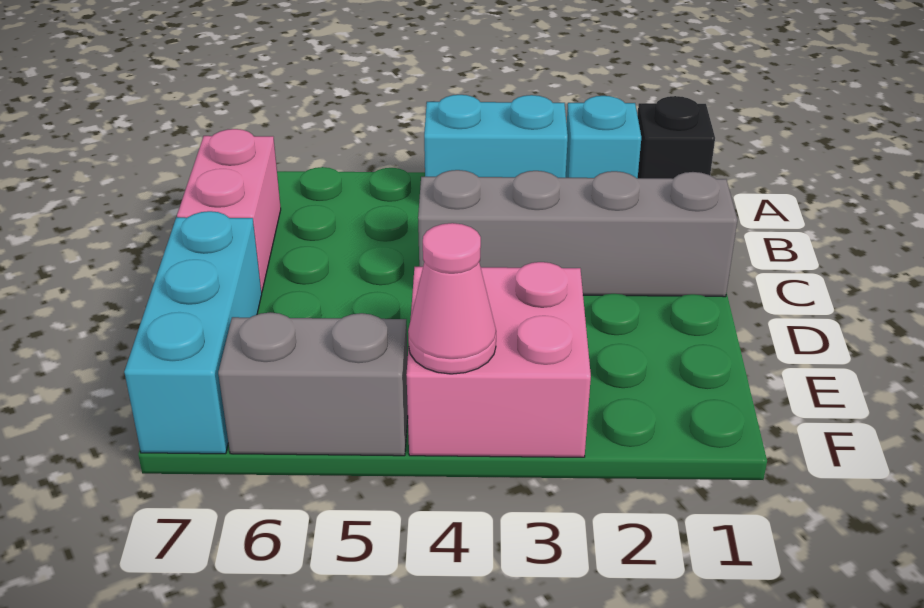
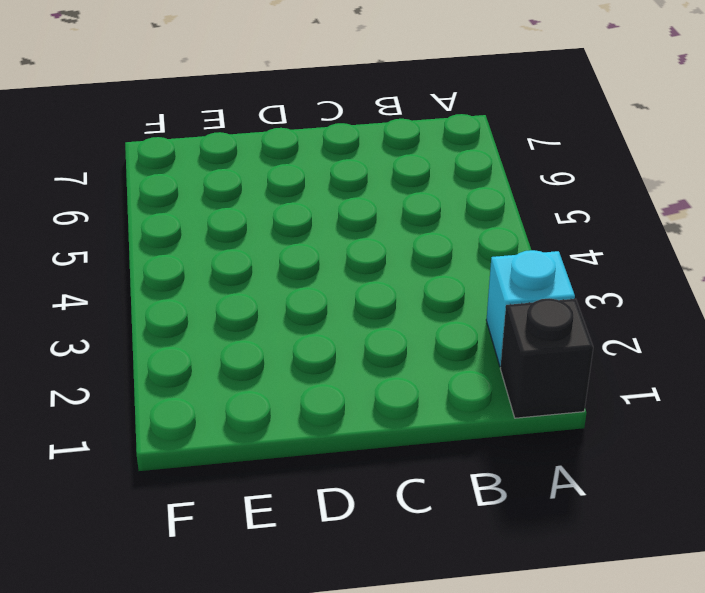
none -> cyan 1x2 brick [424,95,568,178]
none -> pink 1x2 brick [177,129,281,292]

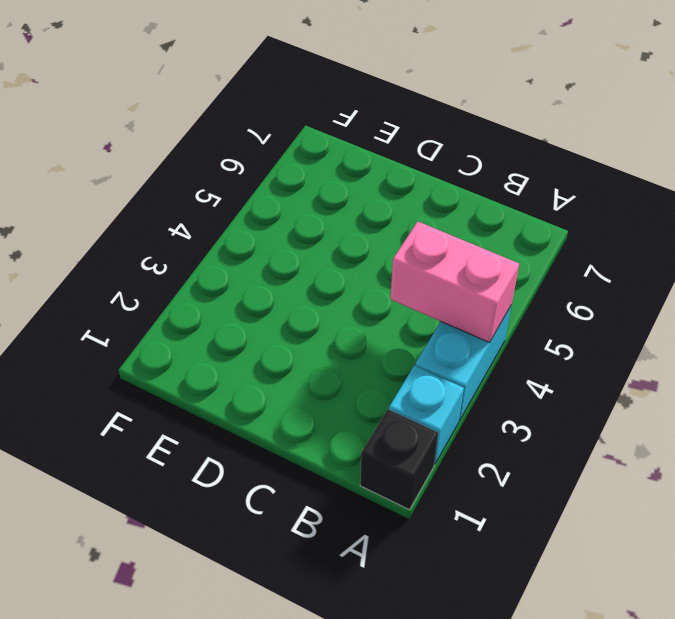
pink 1x2 brick [391,222,519,342] -> pink 1x2 brick moved to [177,129,281,292]
none -> grey 1x4 brick [418,170,737,297]
none -> cyan 1x3 brick [124,211,262,454]

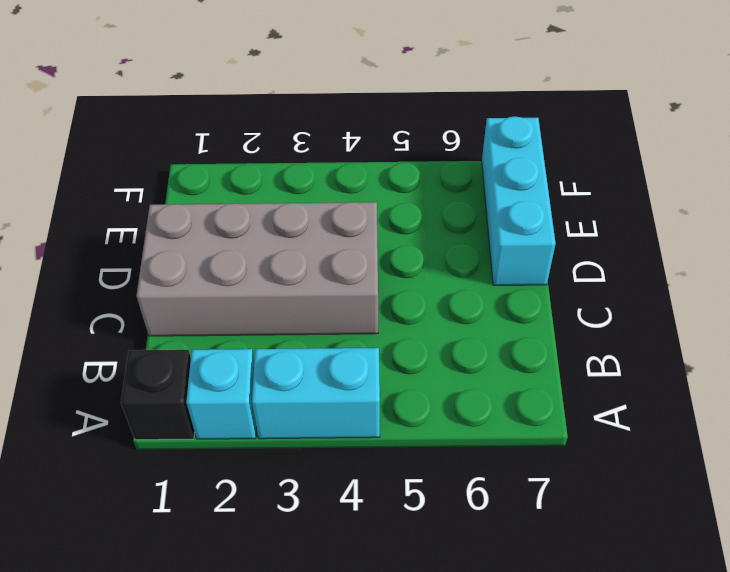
grey 2x4 brick [136,202,378,336] -> grey 1x4 brick [418,170,737,297]
none -> pink 1x2 brick [177,129,281,292]
none -> pink 2x2 brick [406,262,591,457]

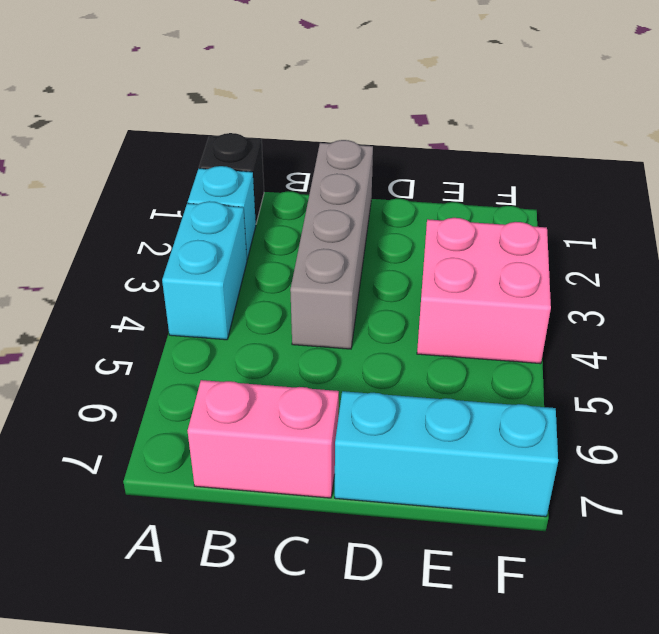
none -> grey 1x2 brick [218,312,408,456]
none -> pink 1x1 cone [408,223,496,374]

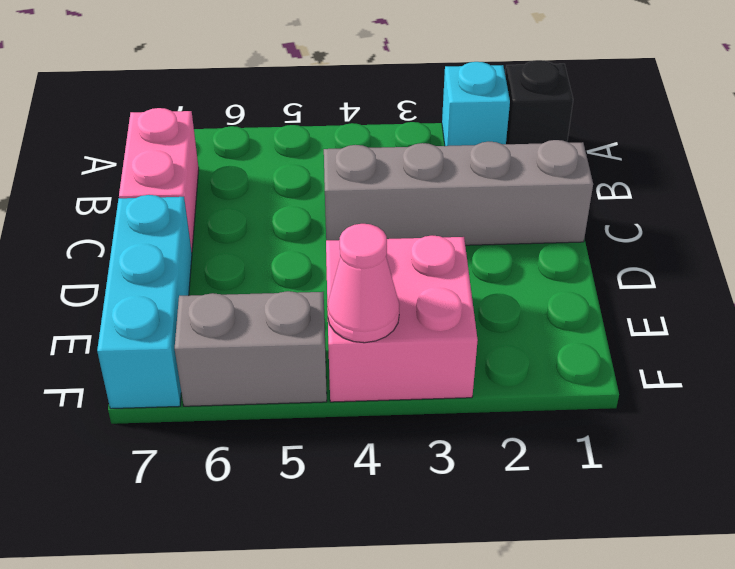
none -> cyan 1x2 brick [424,95,568,178]

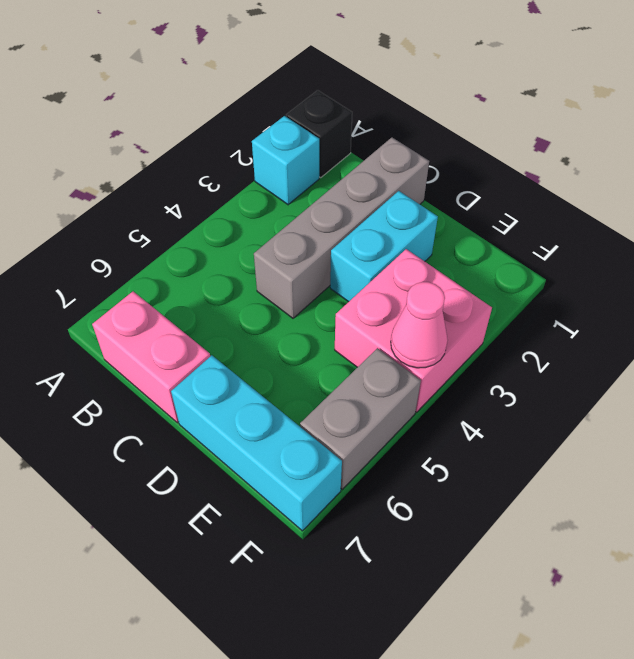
cyan 1x2 brick [330,191,438,302] -> cyan 1x2 brick moved to [424,95,568,178]

